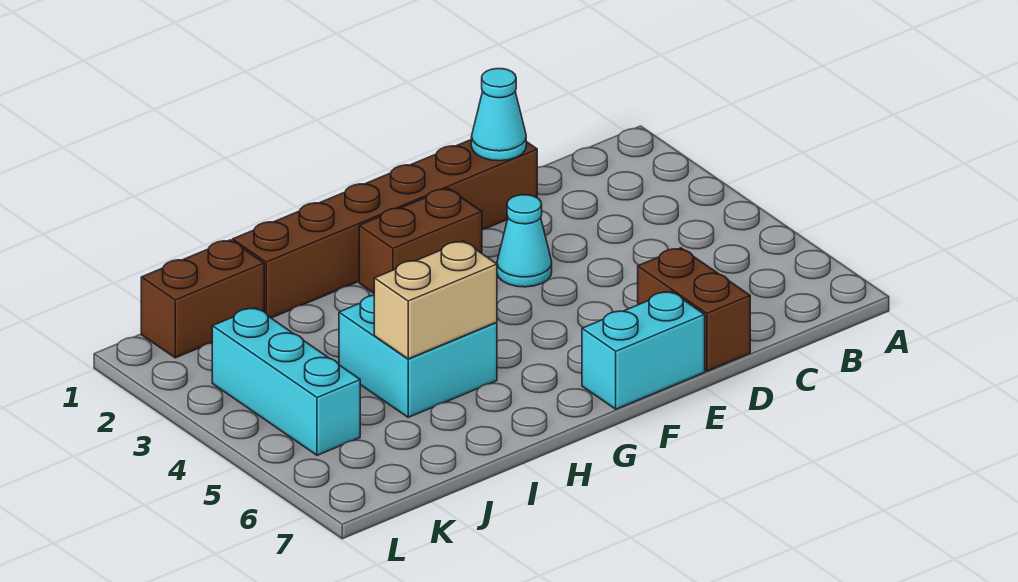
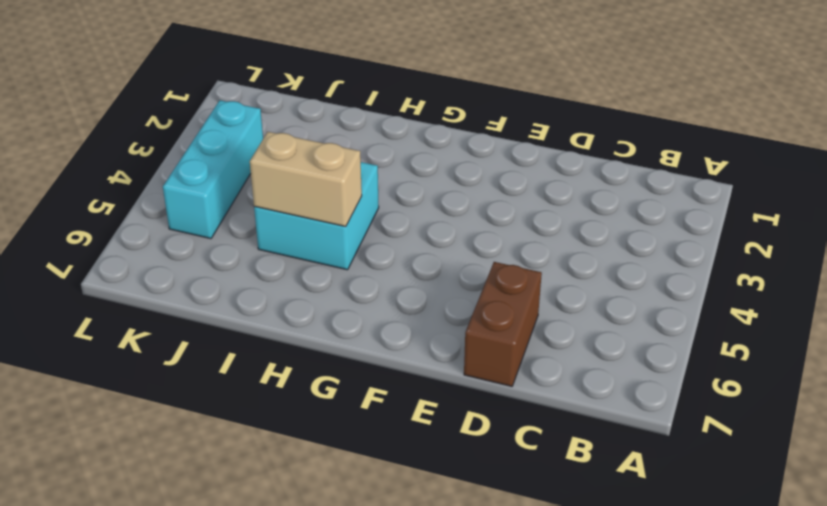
none -> brown 1x6 brick [233,140,537,318]
none -> cyan 1x1 cone [497,195,552,287]

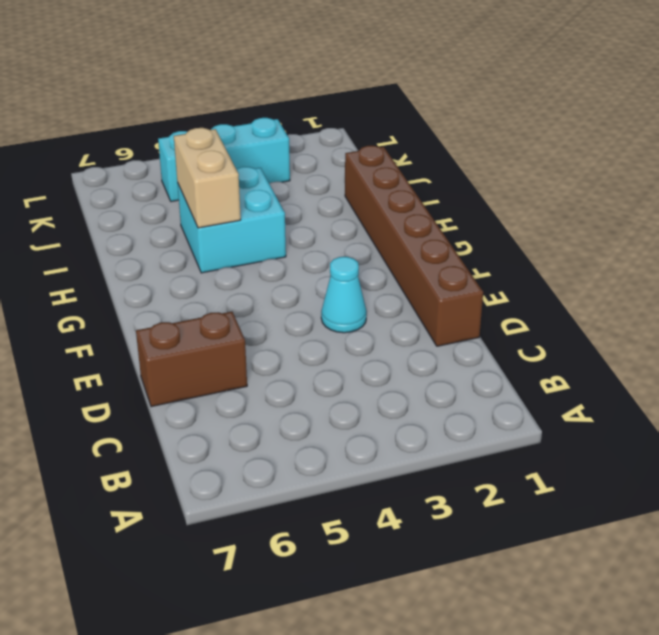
none -> cyan 1x2 brick [582,291,705,409]
none -> brown 1x2 brick [359,189,482,293]

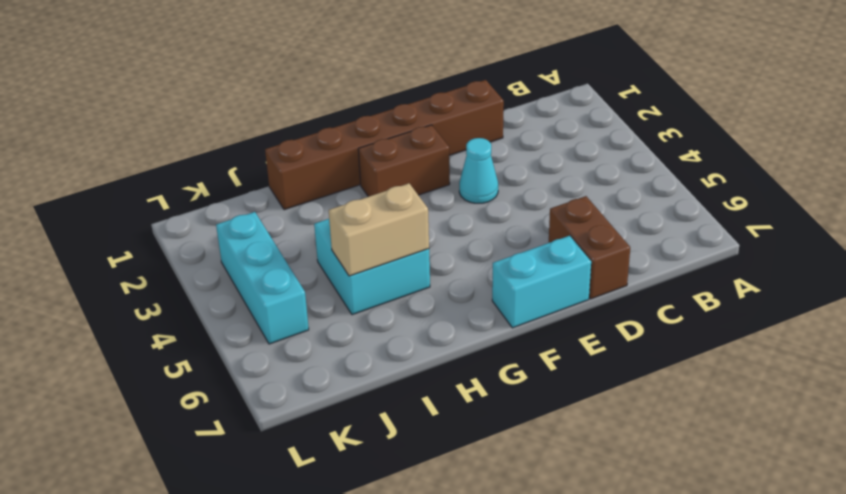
none -> brown 1x2 brick [141,240,264,358]
none -> cyan 1x1 cone [471,69,526,161]

